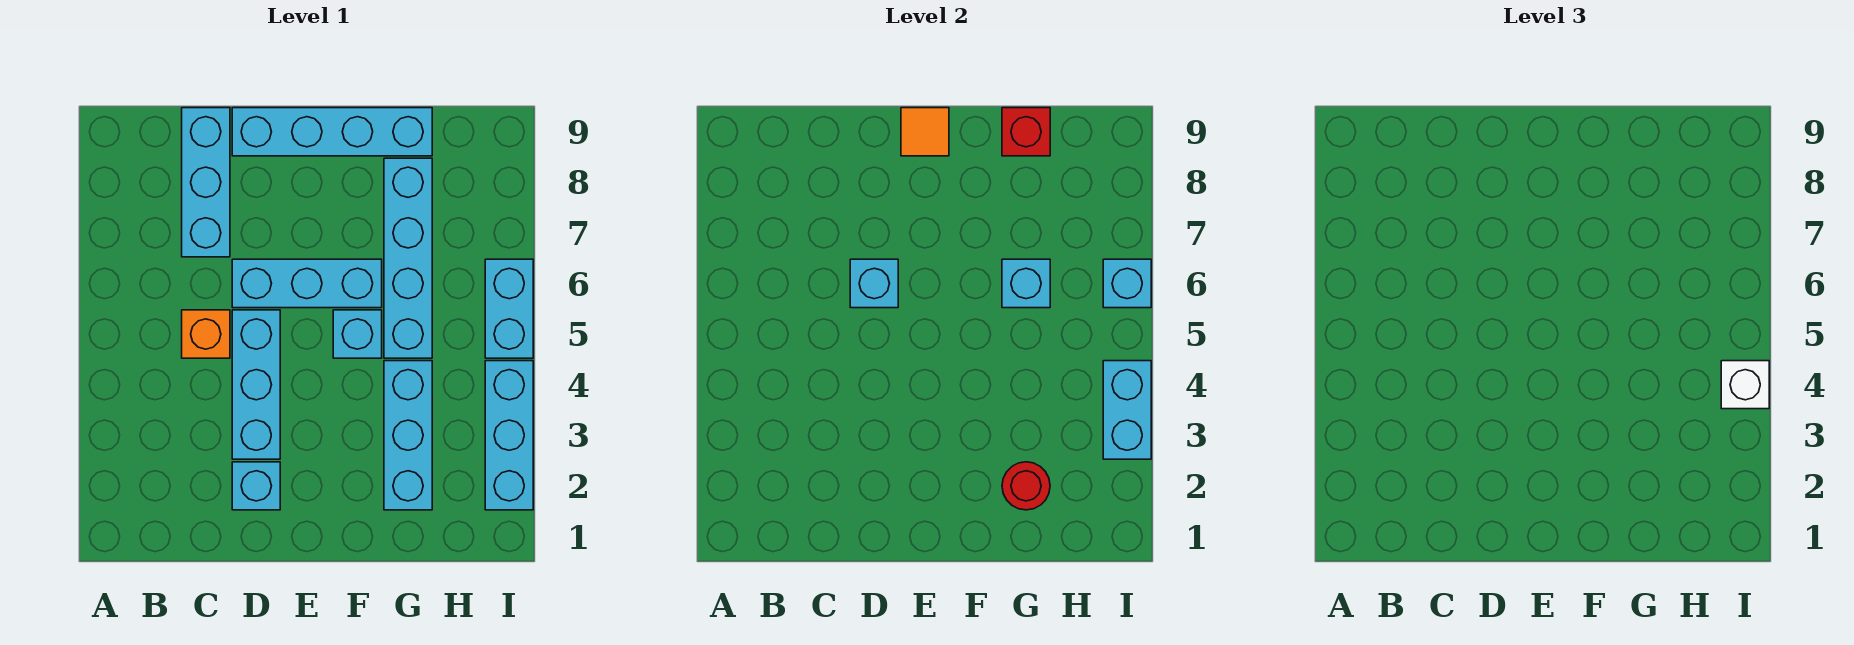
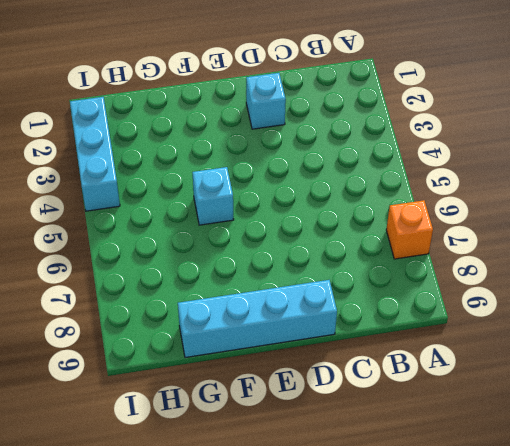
orange 1x1 brick [386,200,433,259] -> orange 1x1 brick moved to [182,310,230,358]
none -> cyan 1x3 brick [182,108,230,257]
none -> cyan 1x3 brick [232,310,280,459]
none -> cyan 1x3 brick [232,259,382,308]

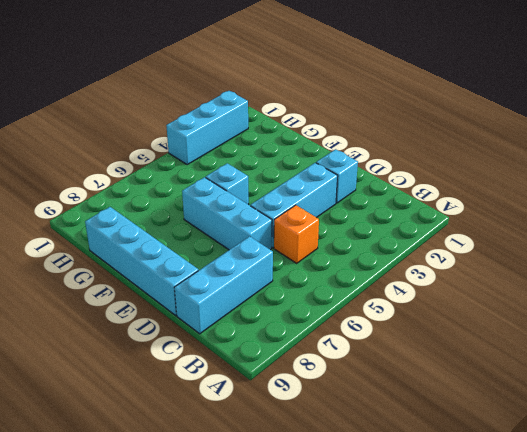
none -> cyan 1x3 brick [384,361,432,510]
none -> cyan 1x4 brick [384,158,432,358]
none -> cyan 1x2 brick [485,259,533,358]

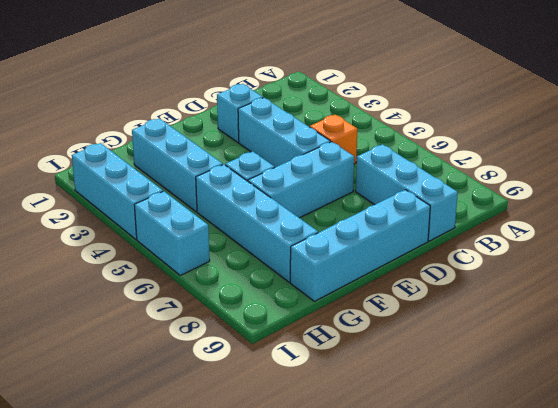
none -> cyan 1x1 brick [850,259,898,308]
none -> orange 1x1 tile [901,108,949,156]
none -> red 1x1 round brick [1002,462,1050,510]

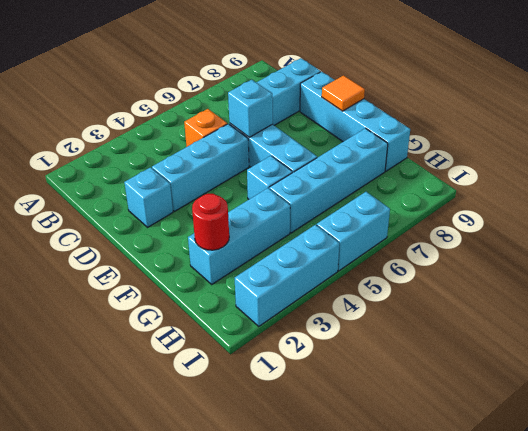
none -> cyan 1x1 brick [1002,259,1050,308]
none -> red 1x1 brick [1002,108,1050,156]
none -> cyan 1x2 brick [1103,361,1151,459]

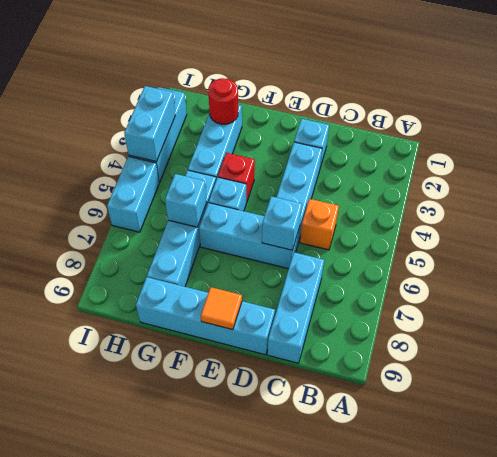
red 1x1 brick [218,153,255,203] -> red 1x1 brick moved to [1002,108,1050,156]
none -> cyan 1x1 brick [1103,259,1151,308]
none -> white 1x1 brick [1721,361,1769,409]

